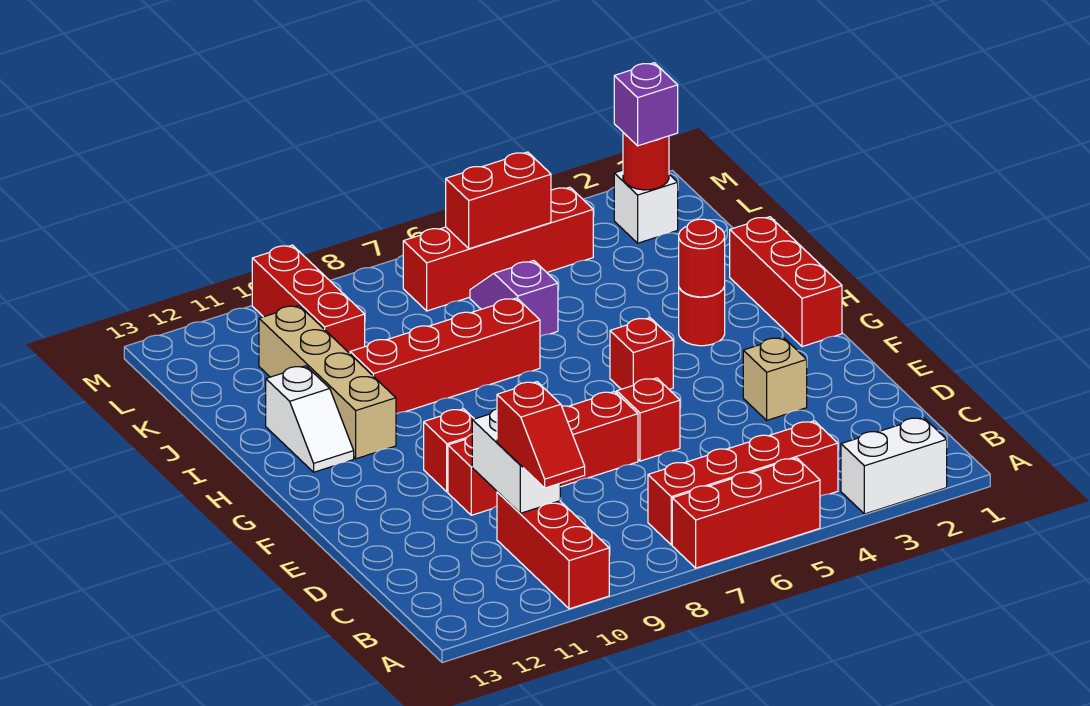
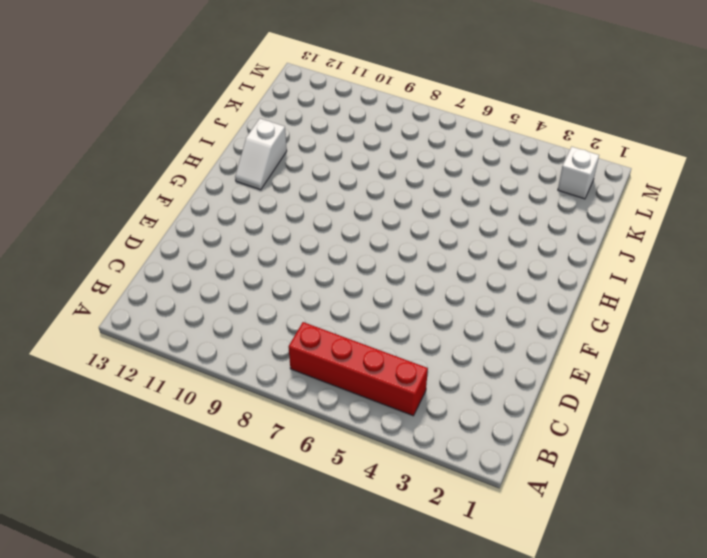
none -> white 1x2 brick [841,417,947,514]
none -> red 1x3 brick [672,458,820,568]
none -> red 1x3 brick [497,492,609,609]

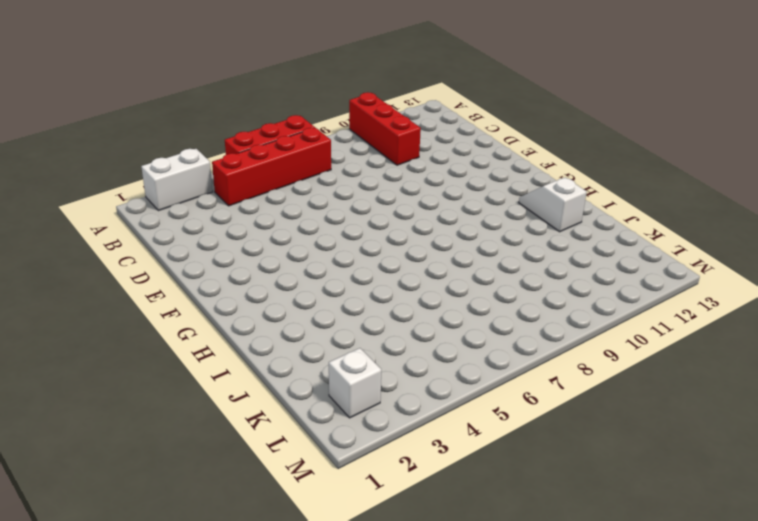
none -> tan 1x1 brick [743,337,807,420]
none -> red 1x1 brick [617,378,680,461]
none -> red 1x4 brick [448,392,638,515]

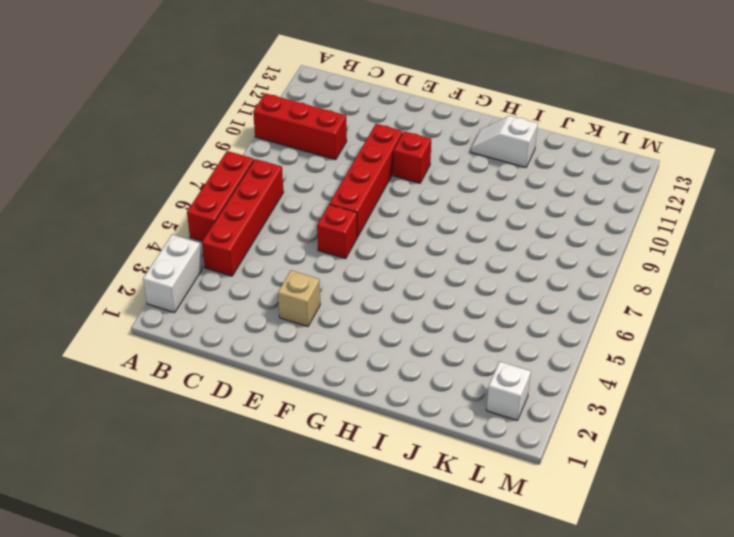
none -> red 1x3 brick [730,217,842,347]
none -> red 1x1 brick [610,318,673,389]
none -> red 1x1 round brick [679,287,725,346]

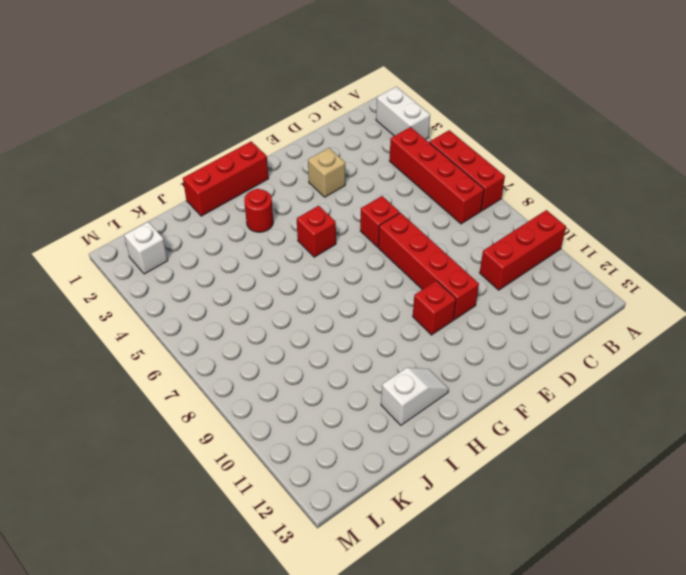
none -> tan 1x4 brick [259,306,396,459]
none -> red 1x4 brick [350,298,540,414]
none -> purple 1x2 slope [470,261,558,336]

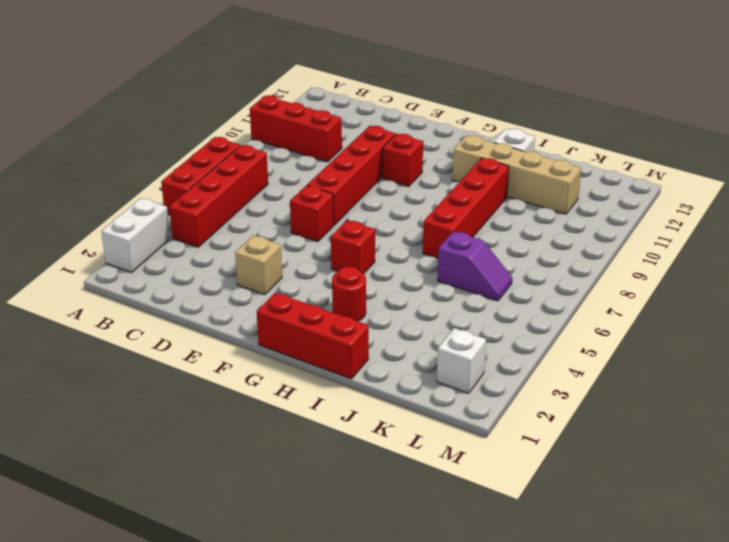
none -> red 1x3 brick [252,245,365,353]
none -> red 1x4 brick [403,187,593,311]
none -> white 1x2 brick [472,409,560,513]

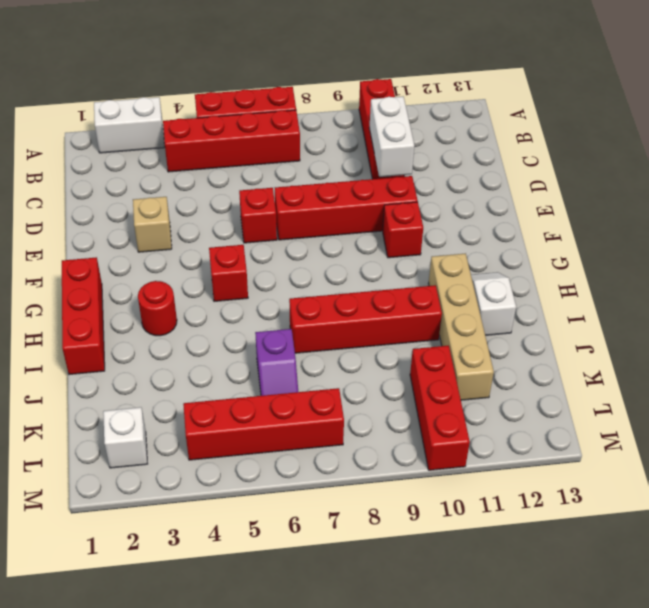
none -> red 1x1 round brick [679,219,725,297]
none -> red 1x1 round brick [623,133,669,190]
none -> red 1x2 brick [446,152,551,249]

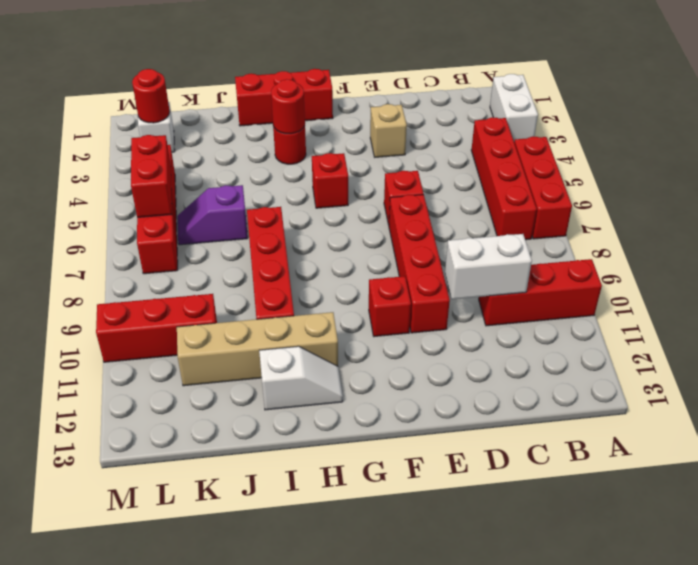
none -> red 1x2 slope [497,382,585,488]
none -> purple 1x1 brick [614,63,678,146]

